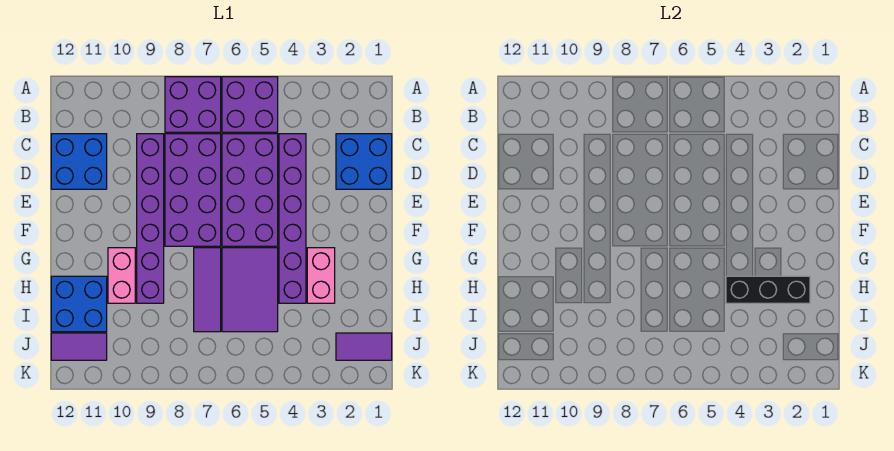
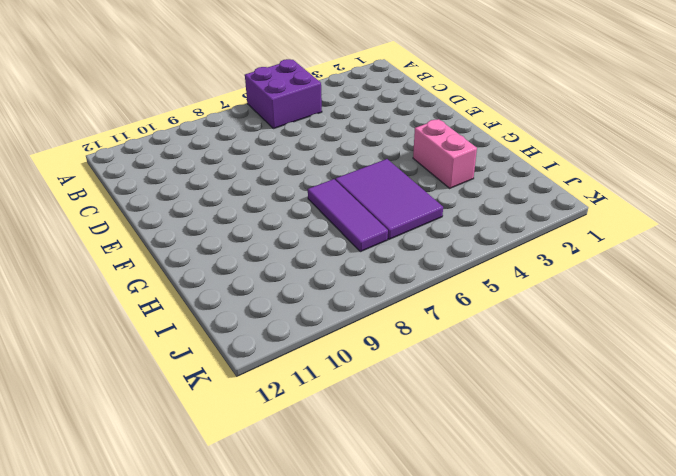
none -> purple 2x2 brick [165,77,221,132]
none -> blue 2x2 brick [336,134,392,189]
none -> purple 1x6 brick [279,134,306,303]

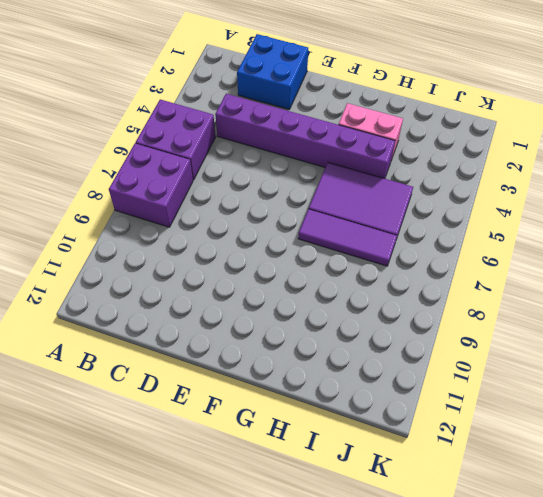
none -> purple 2x4 brick [222,134,278,246]
none -> purple 2x4 brick [165,134,221,246]
none -> purple 1x6 brick [137,134,164,303]

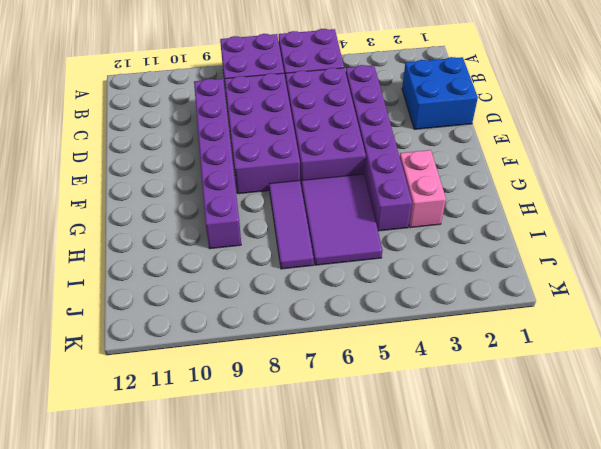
none -> blue 2x2 brick [51,134,107,189]
none -> pink 1x2 brick [108,248,135,303]
none -> blue 2x2 brick [51,276,107,332]

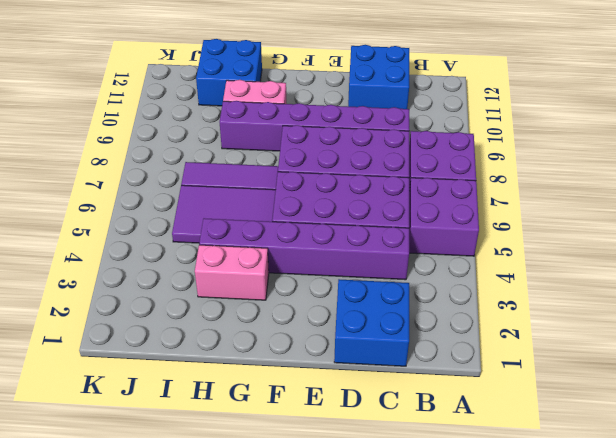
none -> purple 1x2 tile [336,333,392,360]
none -> purple 1x2 tile [51,333,107,360]
none -> black 1x3 brick [726,276,810,303]

